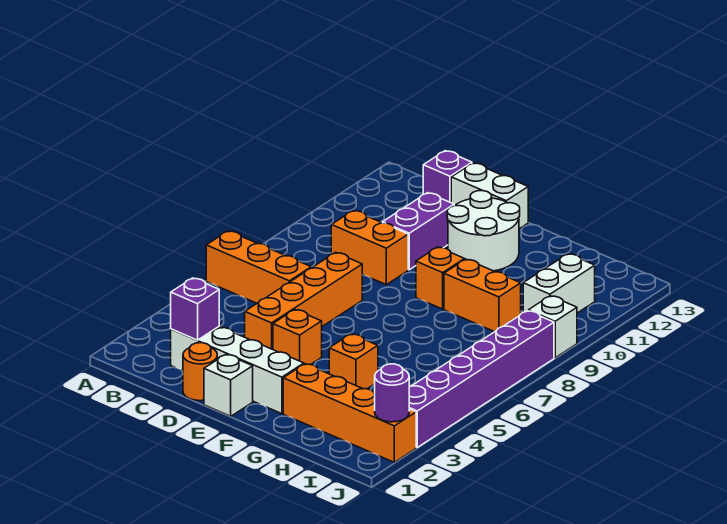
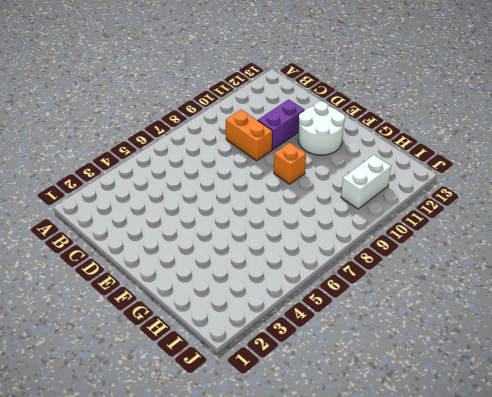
none -> orange 1x3 brick [206,231,311,303]
none -> white 1x4 brick [171,326,304,414]
none -> purple 1x1 brick [423,151,472,203]

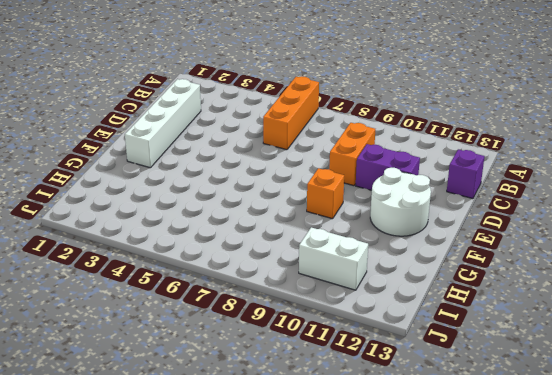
none -> orange 1x1 round brick [183,343,217,401]
none -> orange 1x4 brick [245,252,362,349]
none -> white 1x2 brick [451,163,528,229]

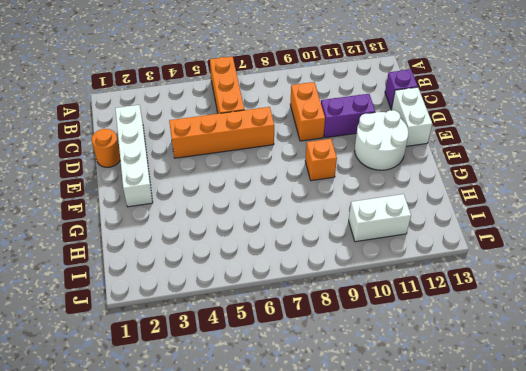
none -> white 1x1 brick [204,354,253,416]
none -> orange 1x1 brick [273,310,322,365]
none -> orange 1x4 brick [283,364,416,462]

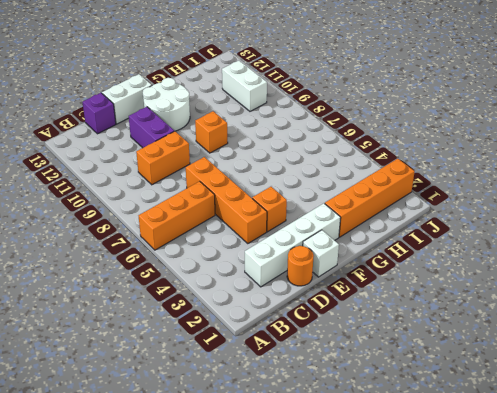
none -> orange 1x1 brick [329,334,378,389]
none -> orange 1x2 brick [444,259,521,332]
none -> purple 1x6 brick [409,311,554,447]

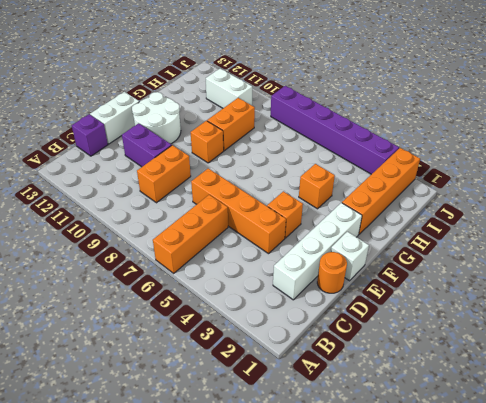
none -> white 1x1 brick [528,296,577,358]
none -> purple 1x1 brick [171,278,219,340]
none -> purple 1x1 round brick [374,364,409,422]

